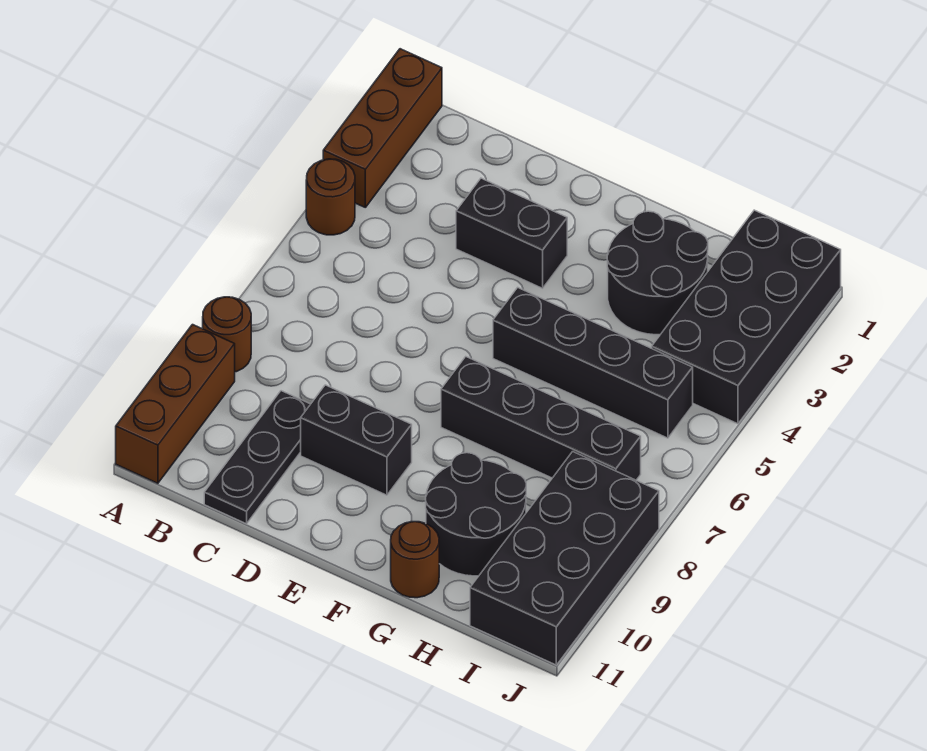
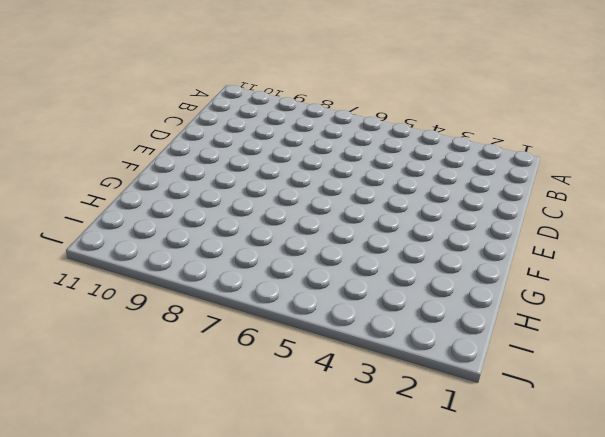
none -> brown 1x3 brick [323,49,442,207]
none -> brown 1x1 round brick [306,159,355,235]
none -> brown 1x1 round brick [203,297,251,372]

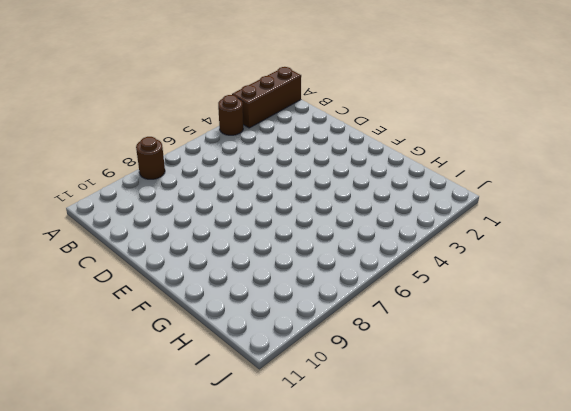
none -> brown 1x3 brick [116,325,235,483]
none -> black 1x3 plate [204,391,310,524]
none -> black 1x2 brick [456,178,567,288]

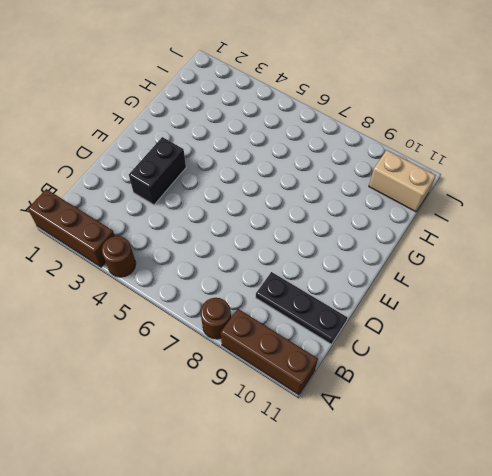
tan 1x2 brick [369,150,436,212] -> black 2x4 brick [470,452,659,665]
none -> black 1x2 brick [301,385,412,495]
none -> black 1x4 brick [493,288,693,438]
none -> black 1x4 brick [441,357,641,480]

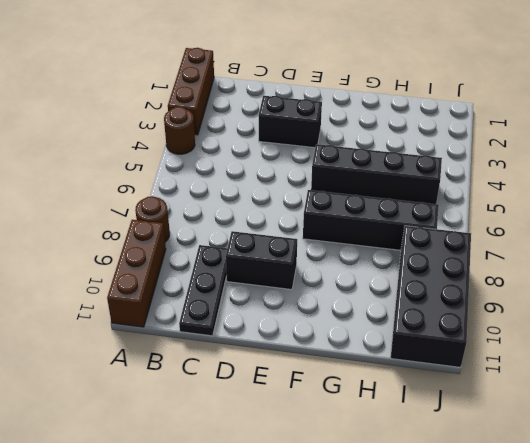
none -> black 2x2 round brick [607,211,708,335]
none -> black 2x2 round brick [426,453,526,576]
none -> brown 1x1 round brick [391,522,439,598]

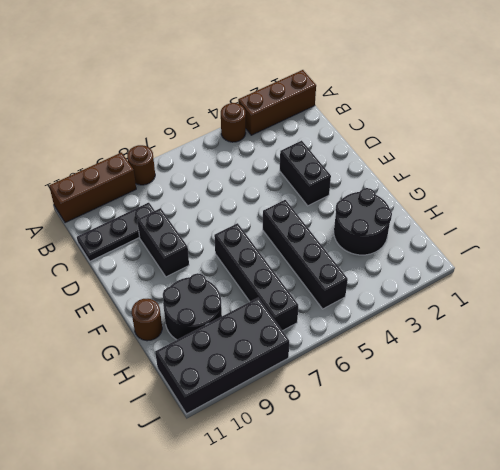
none -> black 2x4 brick [652,210,841,424]

